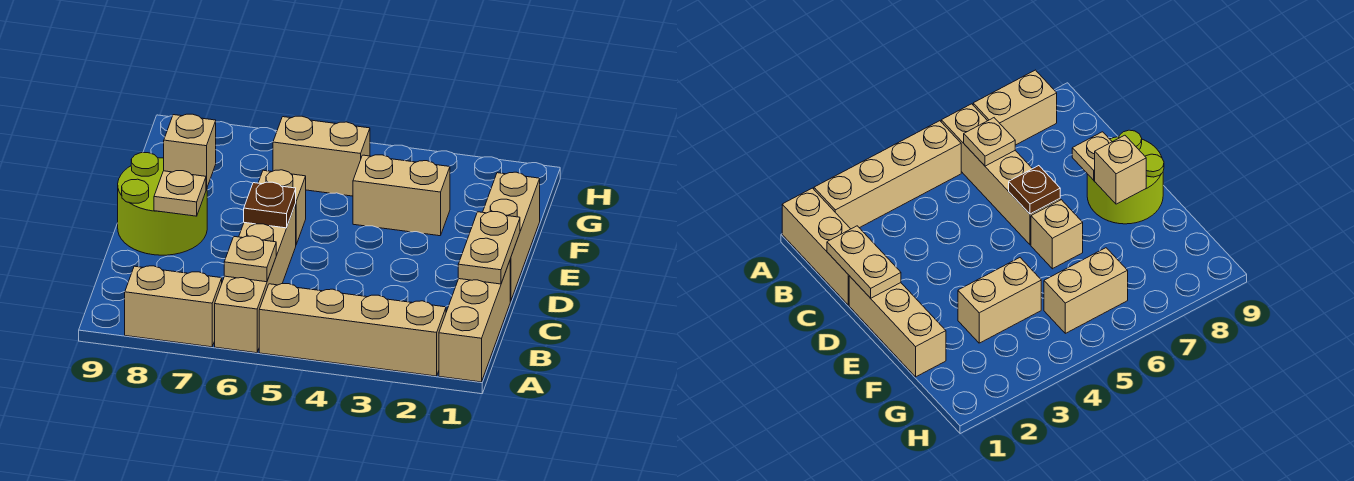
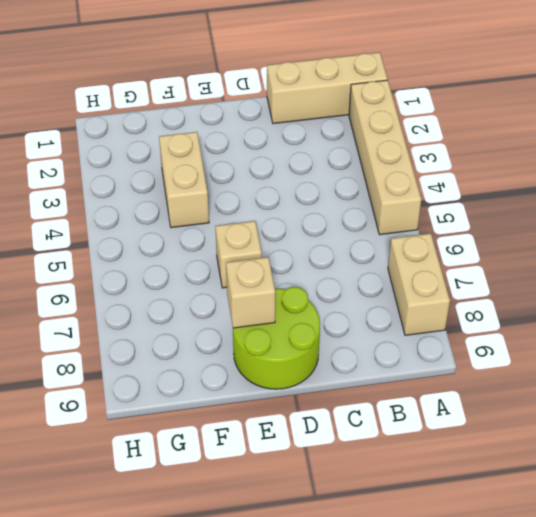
none -> tan 1x4 brick [215,204,296,353]
none -> tan 1x3 brick [483,172,540,301]
none -> tan 1x2 brick [273,116,370,196]

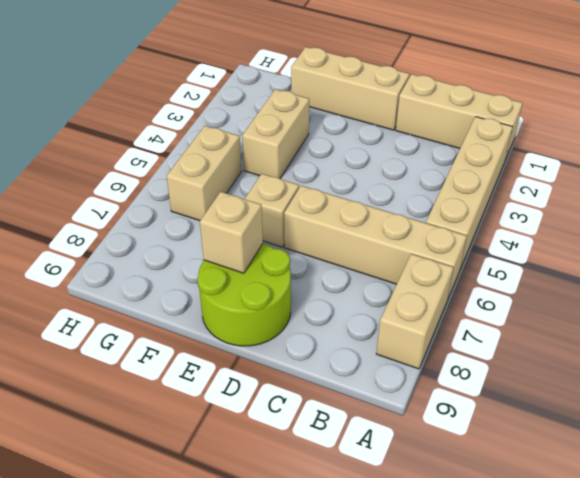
none -> tan 1x1 plate [224,236,276,282]
none -> tan 1x2 plate [458,212,520,284]
none -> brown 1x1 plate [244,182,296,228]

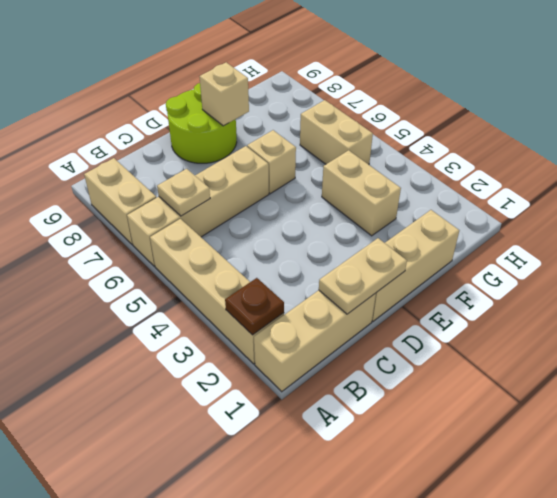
brown 1x1 plate [225,278,284,335] -> brown 1x1 plate moved to [244,182,296,228]
none -> tan 1x1 plate [154,171,206,216]

